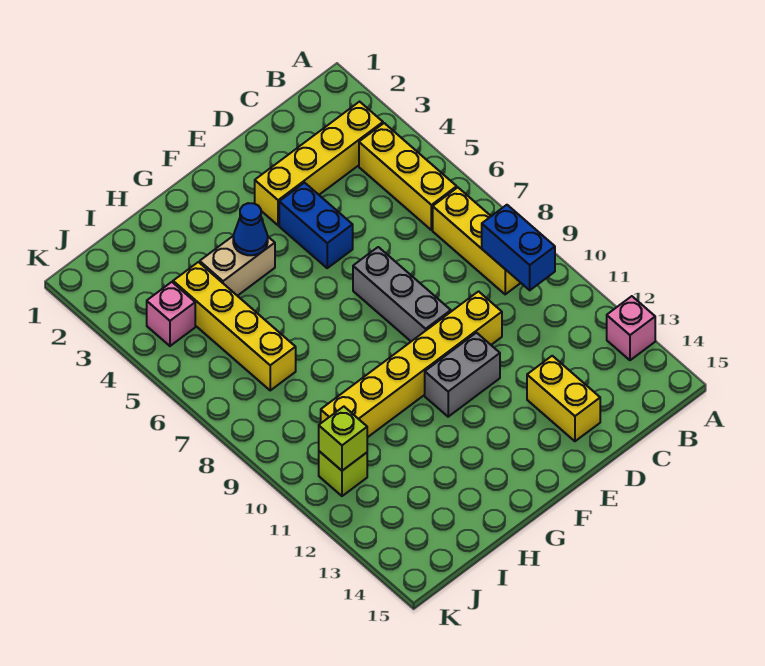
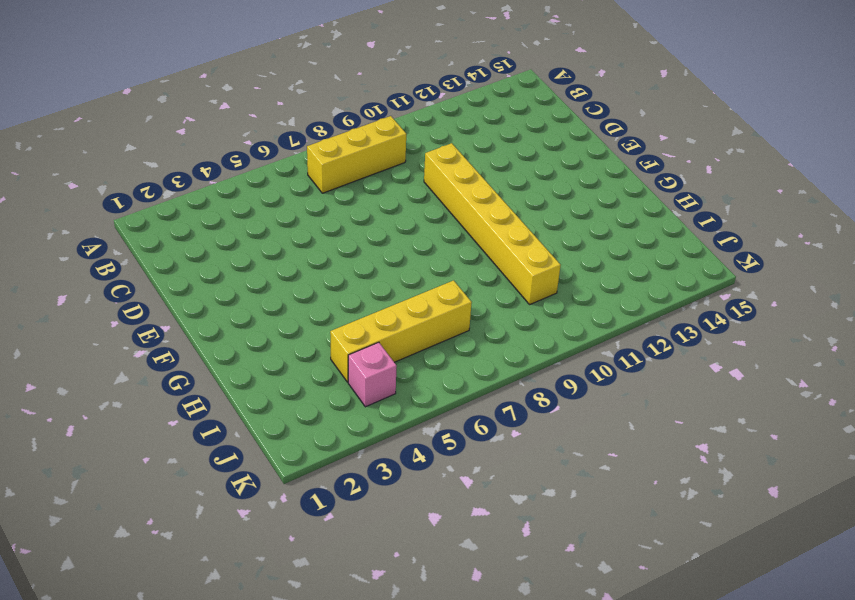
none -> pink 1x1 brick [607,296,655,360]
none -> yellow 1x4 brick [255,102,383,225]
none -> yellow 1x3 brick [359,123,457,230]

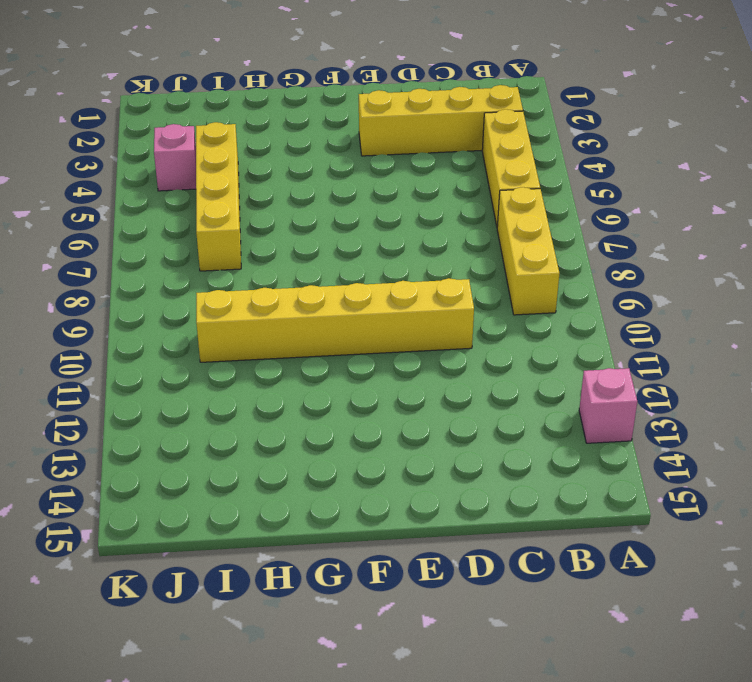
none -> yellow 1x2 brick [527,356,600,441]
none -> blue 1x2 brick [279,183,353,268]
none -> grey 1x3 brick [353,247,451,341]

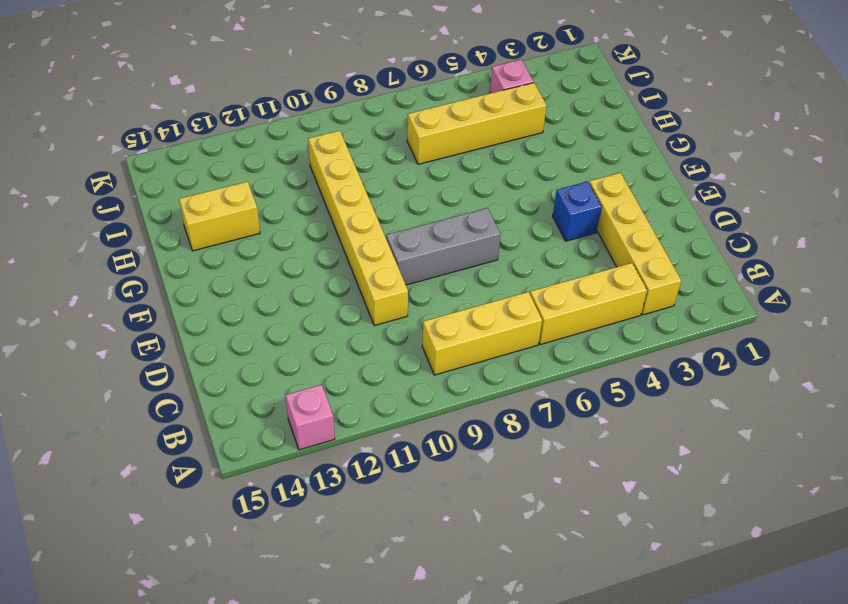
blue 1x1 brick [553,181,602,241] -> blue 1x2 brick [279,183,353,268]
yellow 1x2 brick [179,182,260,251] -> yellow 1x2 brick moved to [527,356,600,441]
none -> grey 1x2 brick [425,333,500,417]
none -> tan 1x2 brick [200,236,275,296]
none -> lime 1x1 brick [319,451,367,496]

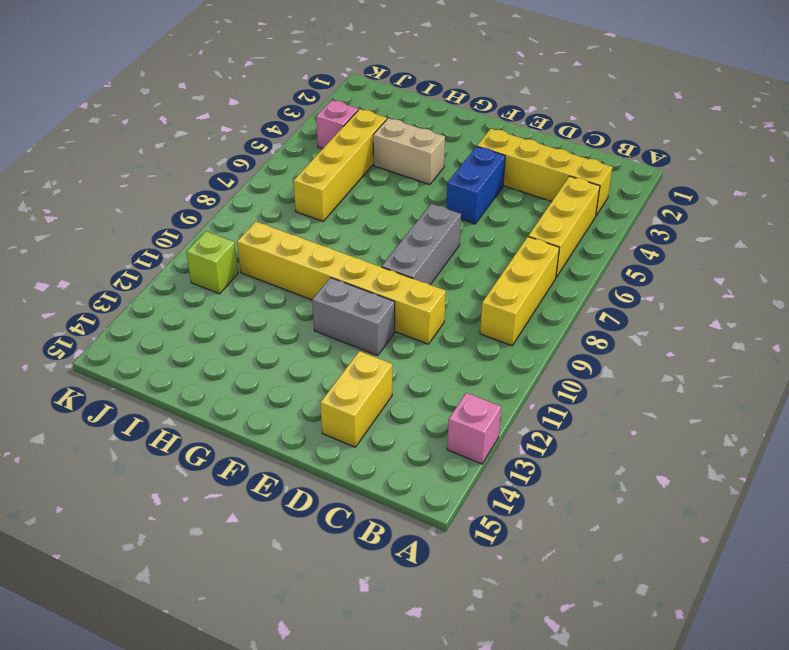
none -> blue 1x2 brick [482,205,555,290]
none -> blue 1x1 cone [233,203,268,255]
none -> lime 1x1 brick [319,407,367,471]

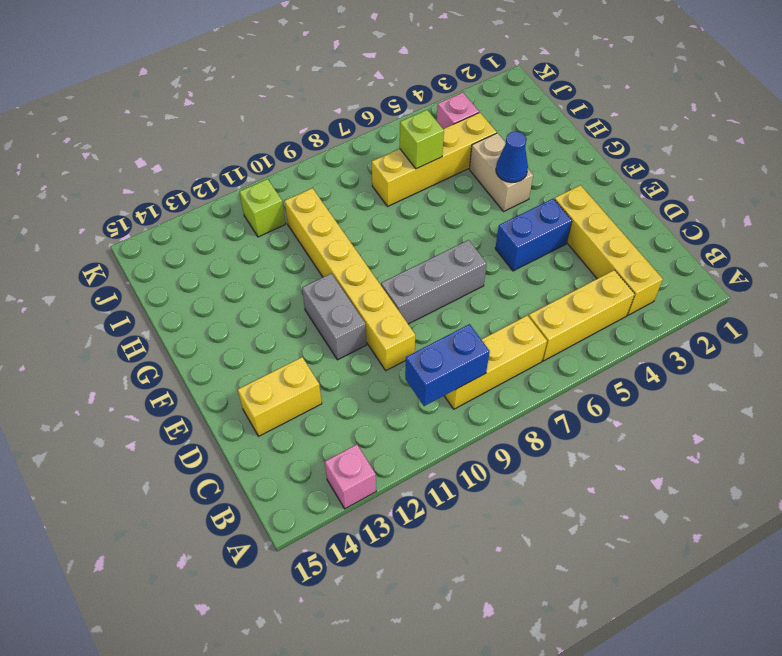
lime 1x1 brick [400,110,444,169] -> lime 1x1 brick moved to [319,407,367,471]

